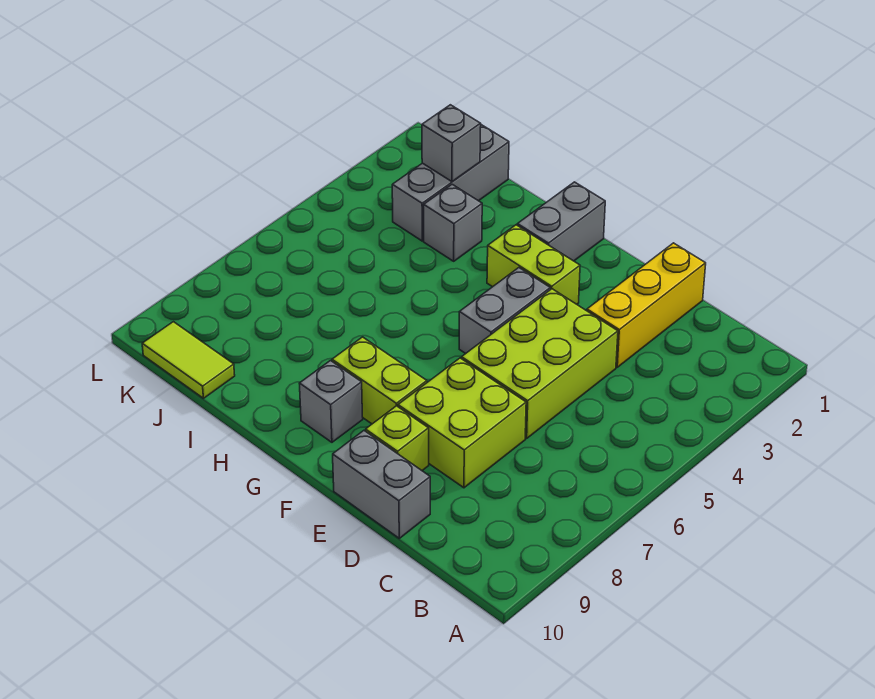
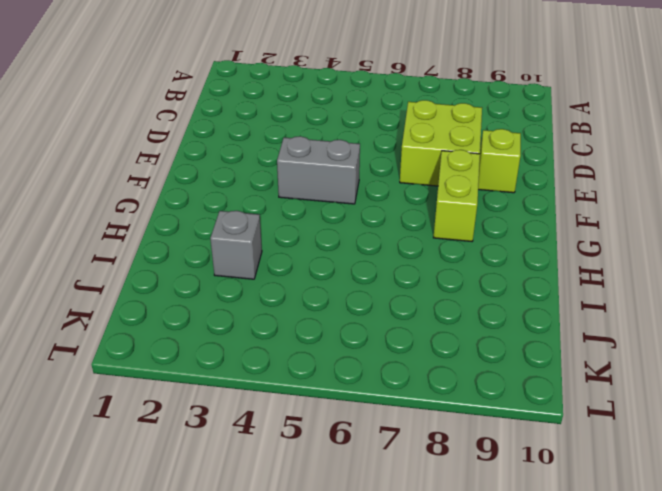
none -> yellow 1x3 brick [587,243,706,367]
none -> lime 2x3 brick [462,289,618,438]
none -> grey 1x2 brick [333,431,430,538]

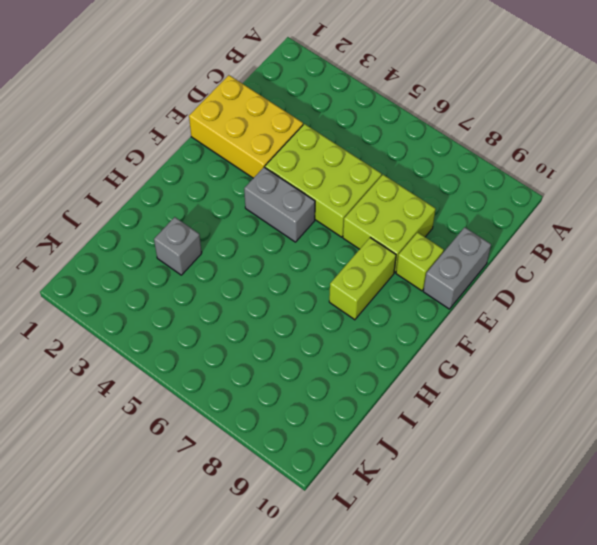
yellow 2x3 brick [189,75,303,178] -> yellow 1x3 brick [587,243,706,367]
none -> lime 1x2 brick [487,225,580,304]
none -> grey 1x2 brick [517,182,605,261]
none -> grey 1x1 brick [299,361,363,442]

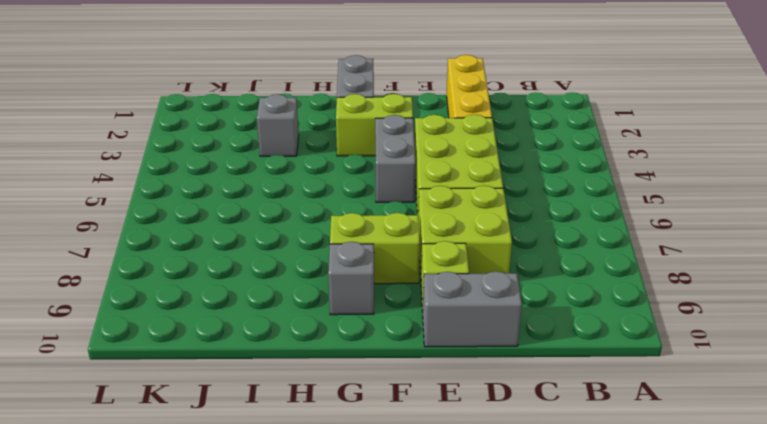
none -> grey 1x3 brick [392,125,509,241]
none -> lime 1x2 tile [142,322,235,398]
none -> grey 1x1 brick [422,105,481,182]

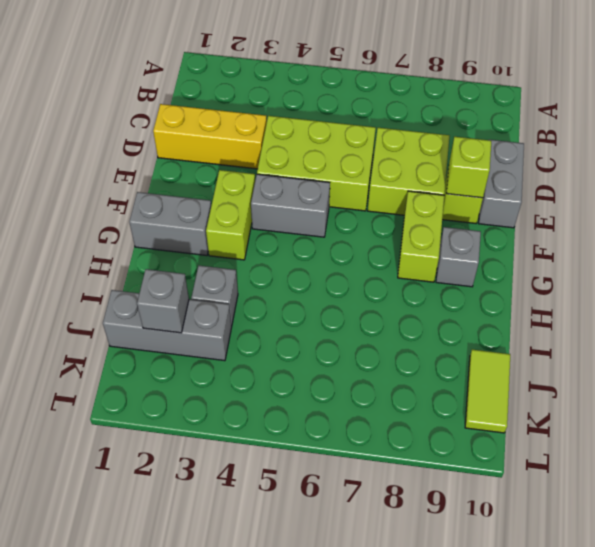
lime 1x1 brick [446,137,491,198] -> none

